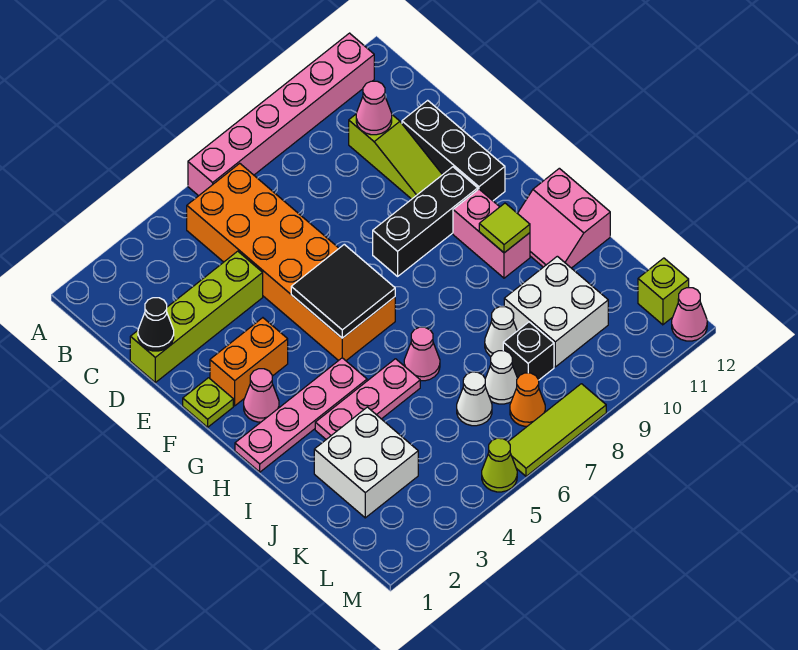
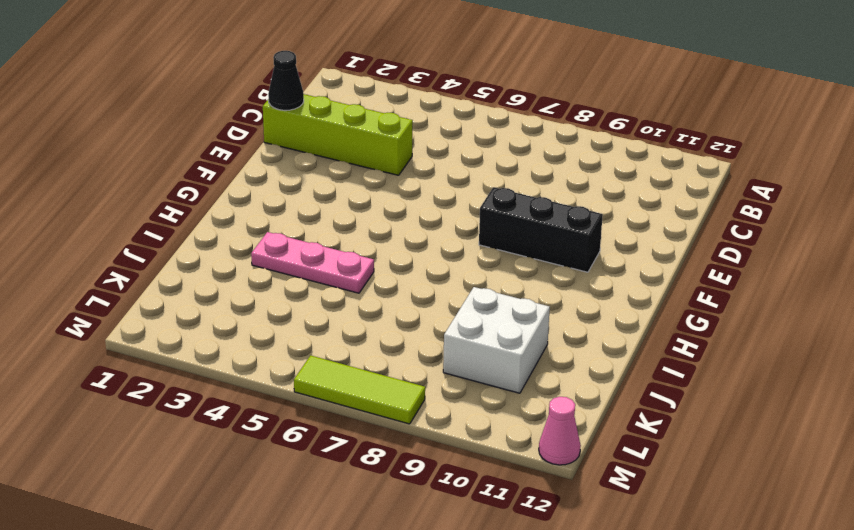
none -> pink 1x6 brick [188,33,374,196]
none -> orange 2x6 brick [187,163,395,361]
none -> lime 1x3 slope [349,114,442,199]

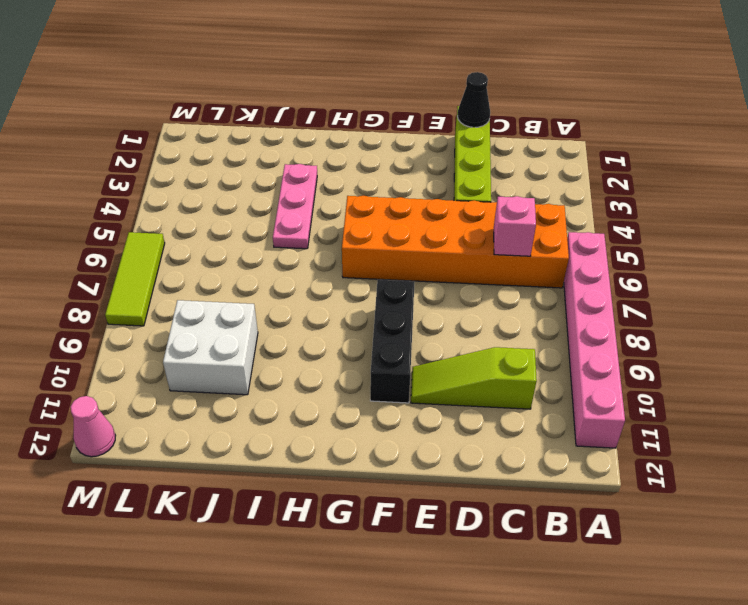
pink 1x1 brick [494,196,536,256] -> none
none -> black 1x3 brick [402,100,505,201]
none -> lime 1x1 plate [183,378,233,427]
none -> orange 1x2 brick [210,318,288,406]

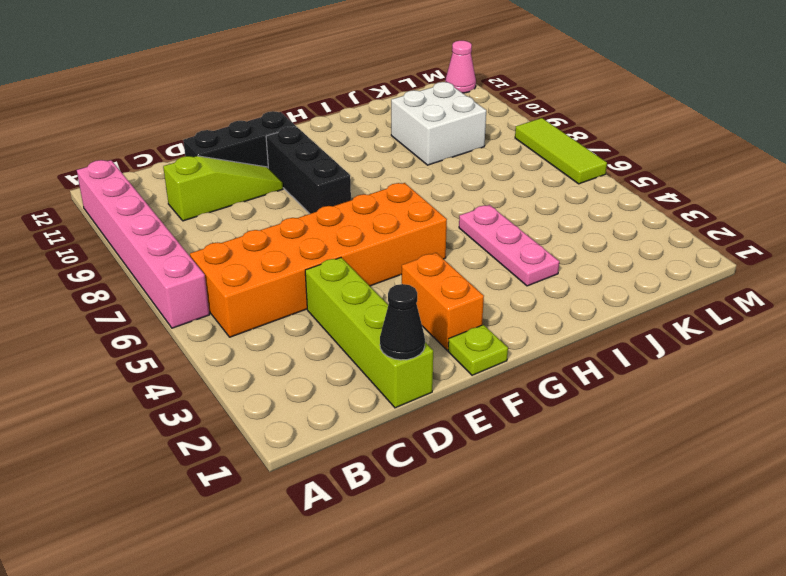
none -> pink 1x1 cone [244,369,279,422]
none -> pink 1x2 brick [453,189,530,278]
none -> pink 1x4 plate [235,358,367,472]

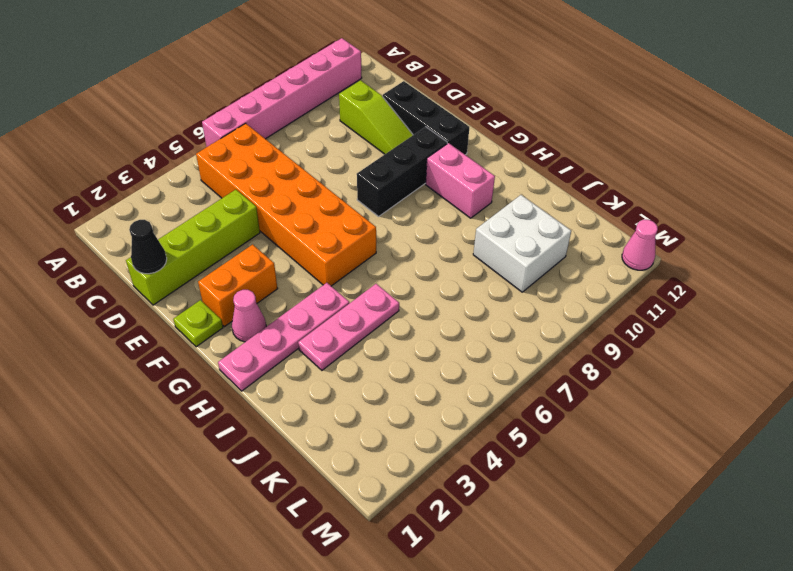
none -> pink 2x2 slope [518,168,610,268]
none -> pink 1x1 cone [404,327,440,381]
none -> white 2x2 brick [314,407,418,518]

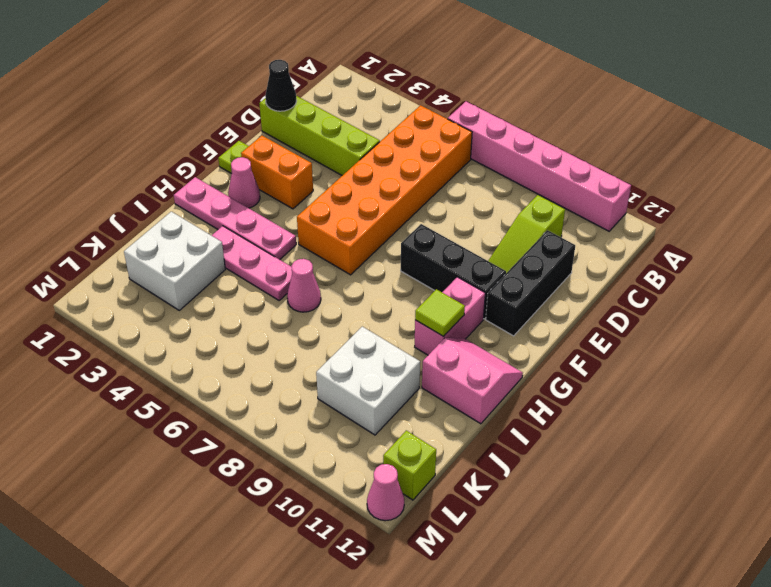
pink 2x2 slope [422,338,523,424] -> pink 2x2 slope turned to [518,168,610,268]
none -> white 1x1 cone [485,307,517,356]
none -> white 1x1 cone [457,372,492,426]
none -> white 1x1 cone [485,351,517,404]

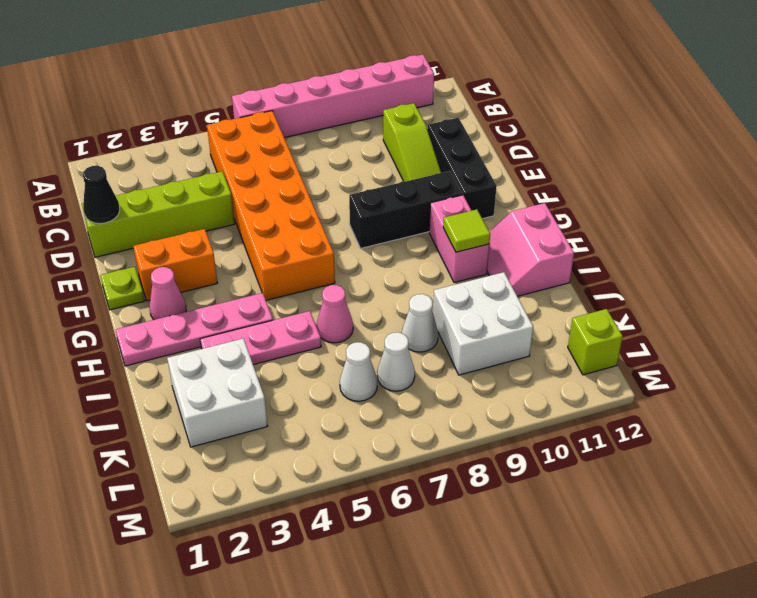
none -> black 1x1 brick [503,322,554,380]
none -> orange 1x1 cone [510,373,545,426]
none -> lime 1x1 cone [482,438,517,492]

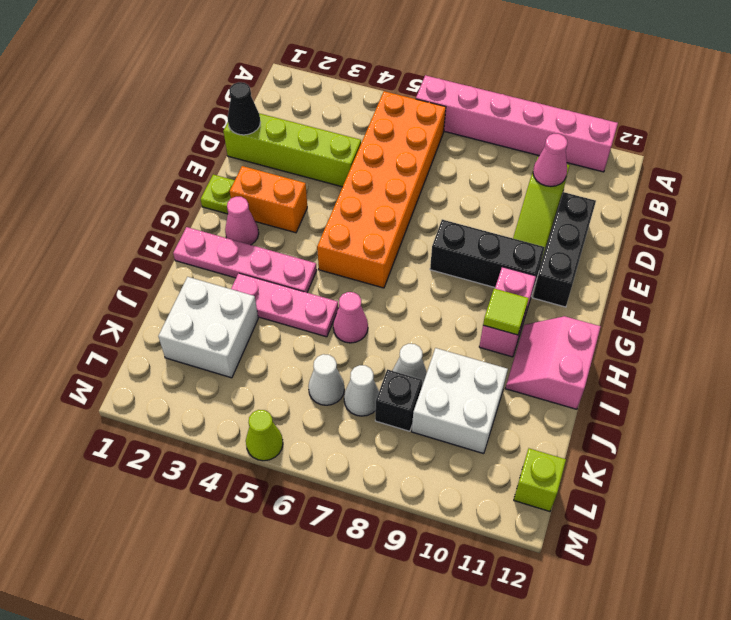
none -> orange 1x1 cone [510,373,545,426]
none -> lime 1x3 tile [508,384,606,476]
none -> pink 1x1 cone [672,288,707,341]

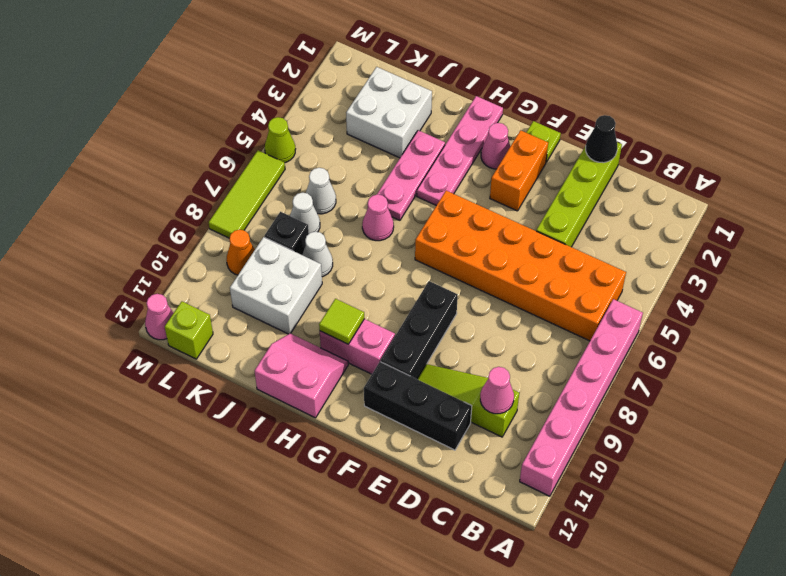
orange 1x1 cone [226,230,255,275] -> orange 1x1 cone moved to [510,373,545,426]
none -> black 2x2 tile [291,244,395,338]

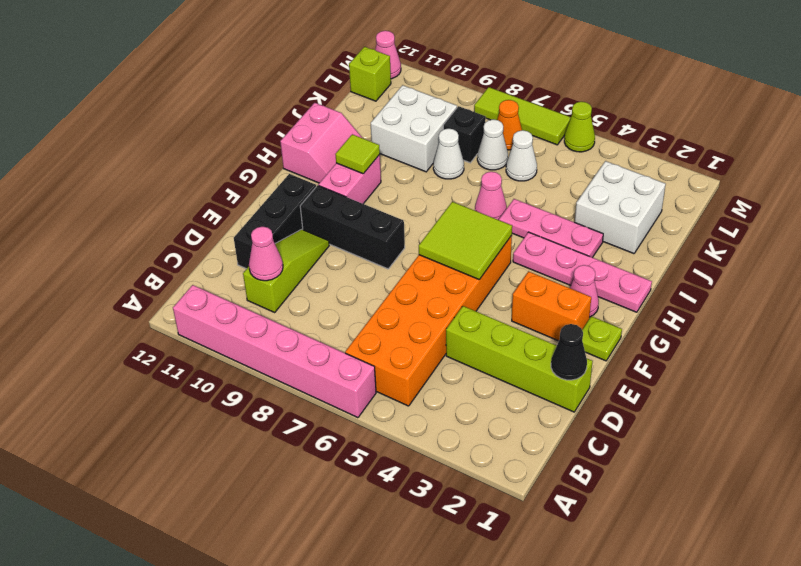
lime 2x2 tile [419,202,512,280] -> black 2x2 tile [291,244,395,338]

